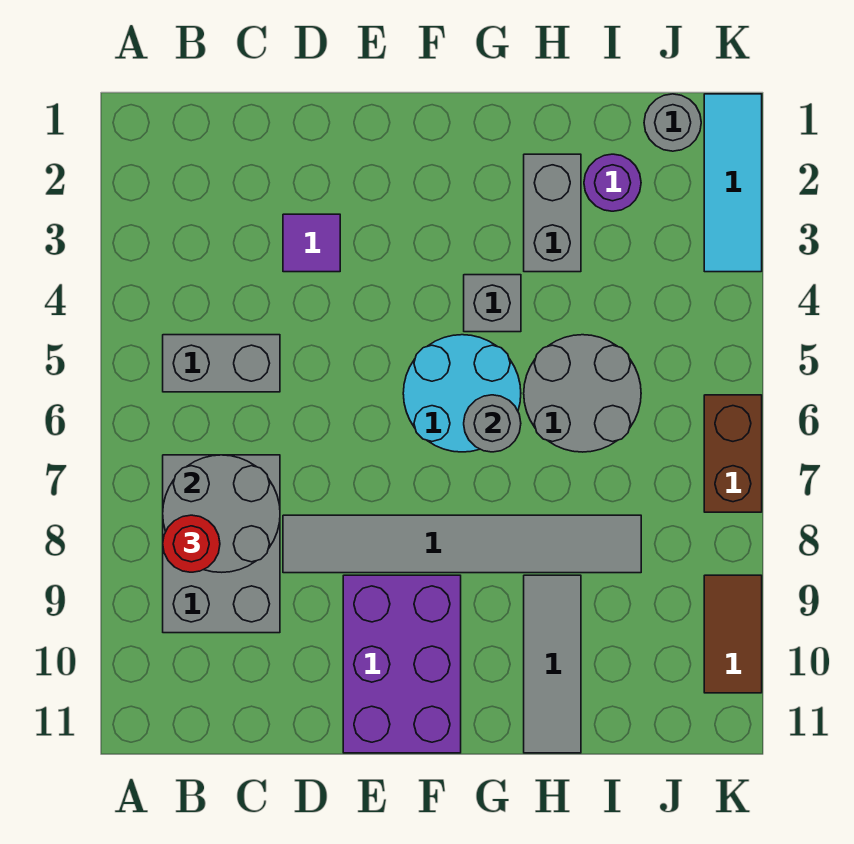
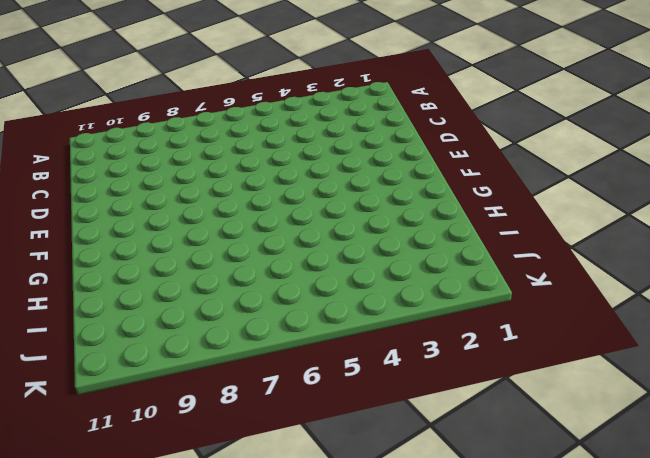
none -> grey 1x2 brick [163,335,280,392]
none -> grey 2x3 brick [163,455,280,633]
none -> purple 1x1 tile [283,214,340,272]

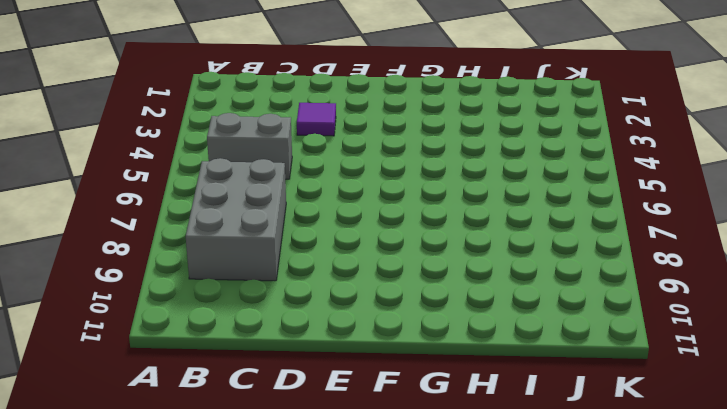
none -> grey 1x6 tile [283,515,641,573]
none -> purple 2x3 brick [343,575,461,753]
none -> cyan 2x2 round brick [403,335,521,452]

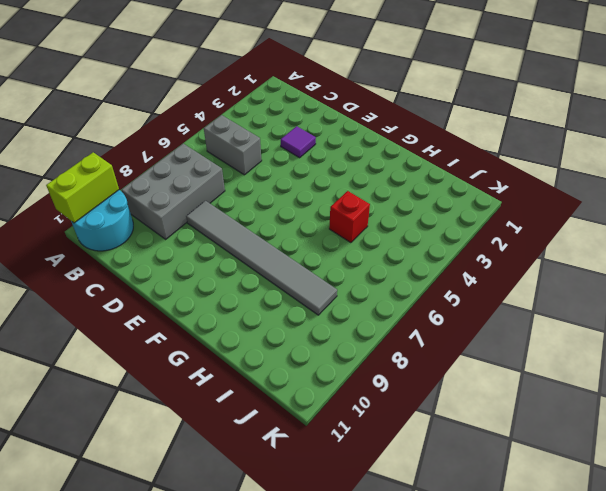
cyan 2x2 round brick [71,190,133,251] -> cyan 2x2 round brick moved to [403,335,521,452]
lime 1x2 brick [46,152,119,223] -> none
red 1x1 brick [329,191,370,243] -> grey 2x2 round brick [524,335,641,452]
none -> purple 2x3 brick [343,575,461,753]
none -> grey 1x1 brick [464,275,521,332]
none -> grey 1x2 brick [524,154,581,272]

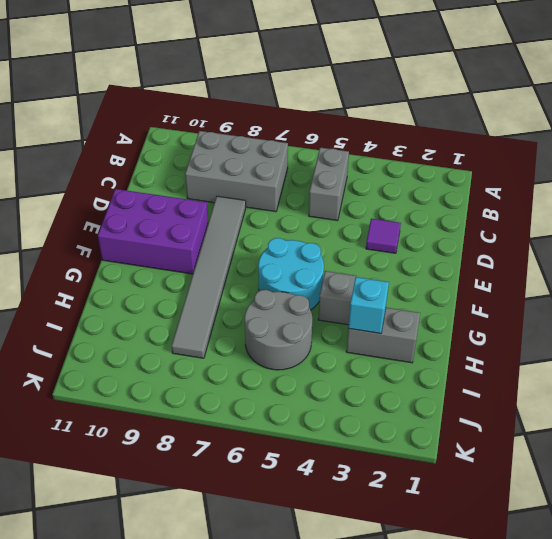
cyan 1x1 brick [348,277,389,333] -> none
none -> grey 1x3 tile [524,575,581,753]
none -> purple 1x1 round brick [584,154,641,211]
none -> grey 1x1 round brick [644,94,701,151]

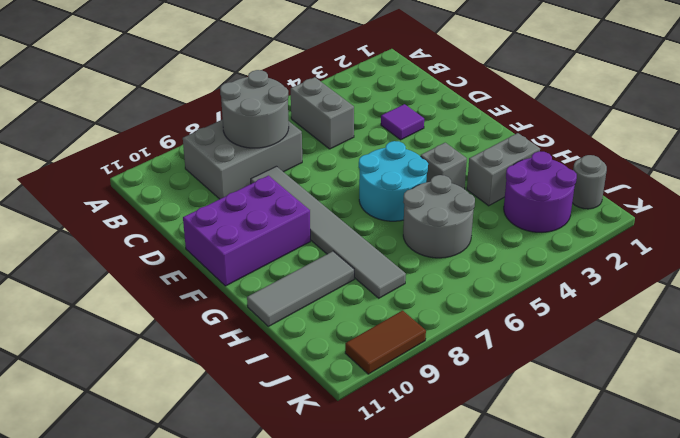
purple 2x2 round brick [504,151,577,232] -> purple 1x1 round brick [584,154,641,211]
none -> cyan 1x3 tile [704,94,762,272]
none -> brown 1x2 brick [704,395,762,512]
none -> grey 1x1 round brick [464,395,521,452]

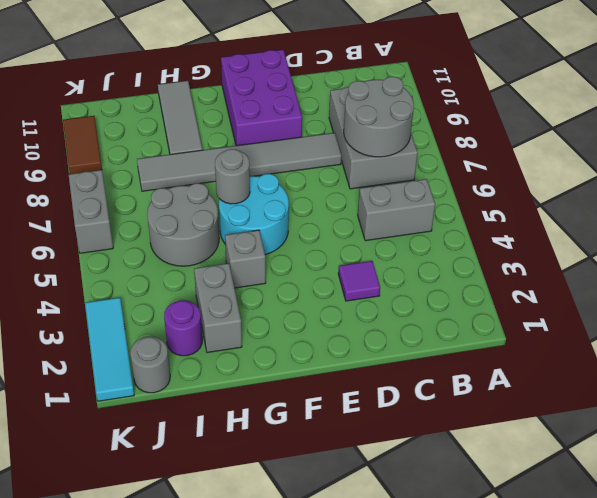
grey 1x2 brick [69,170,113,253] -> brown 1x2 brick [704,395,762,512]
none -> red 1x1 round brick [163,515,220,572]

